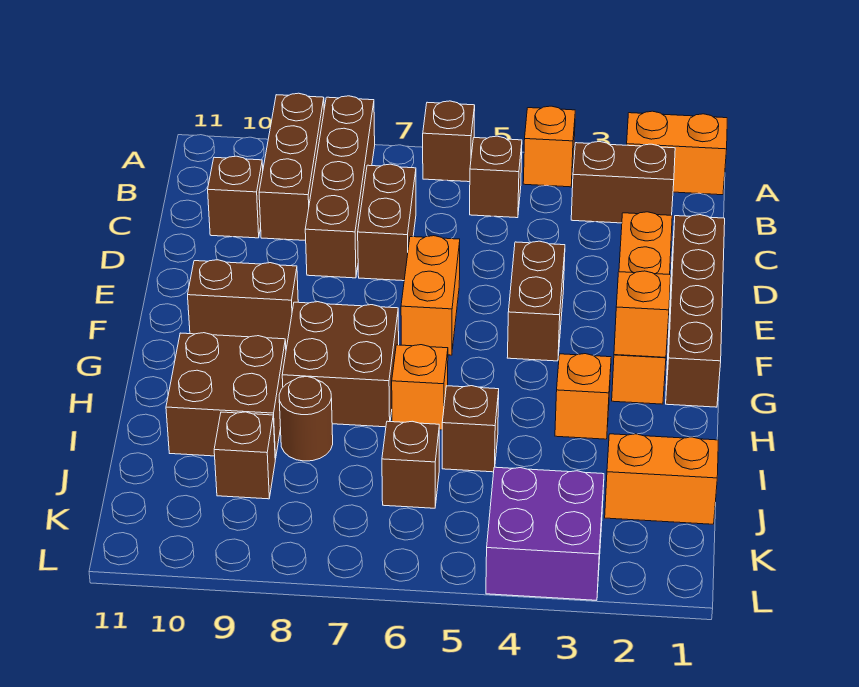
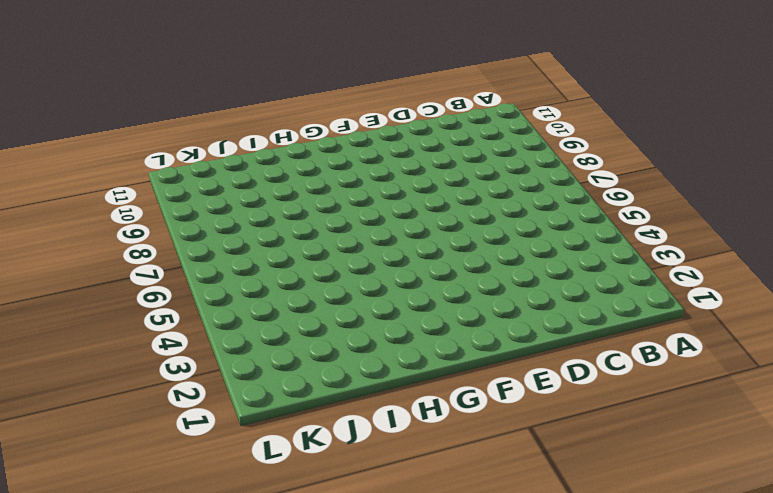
none -> orange 1x2 brick [627,111,727,195]
none -> orange 1x1 brick [523,106,575,187]
none -> brown 1x1 brick [423,101,475,182]

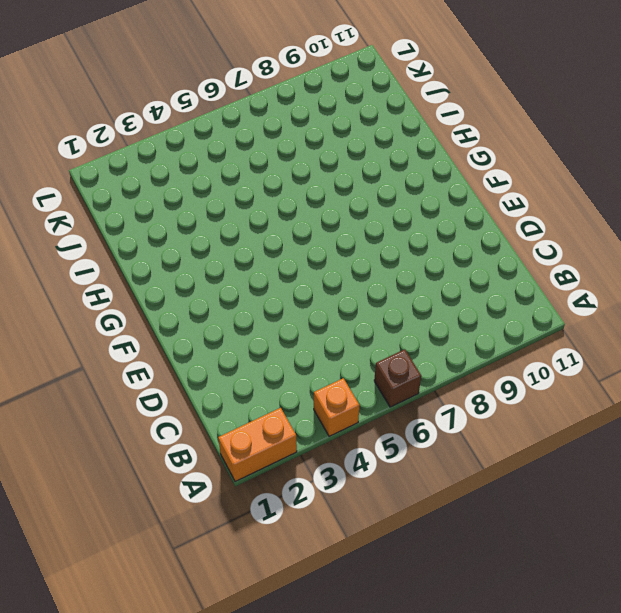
none -> brown 1x4 brick [305,96,375,278]
none -> brown 1x3 brick [259,93,324,241]
none -> brown 1x2 brick [571,142,675,223]

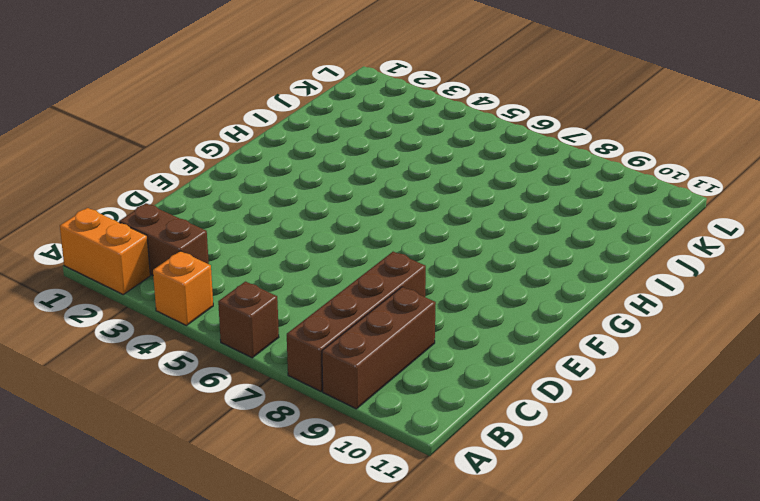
none -> brown 1x1 brick [470,136,522,218]
none -> brown 1x2 brick [358,164,416,281]
none -> brown 1x1 brick [208,156,263,238]

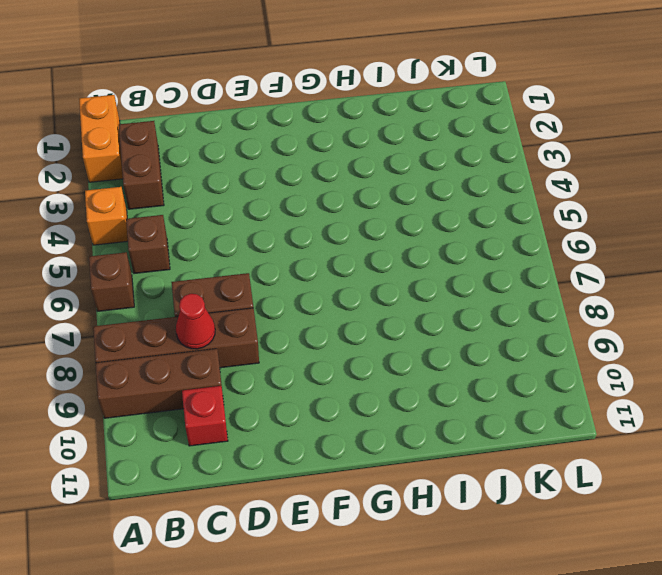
red 1x1 cone [176,294,215,349] -> none
red 1x1 brick [182,386,228,446] -> brown 1x1 brick [208,156,263,238]
none -> brown 1x4 brick [666,215,725,407]
none -> orange 1x4 brick [612,212,672,404]
none -> brown 1x2 brick [507,241,565,361]

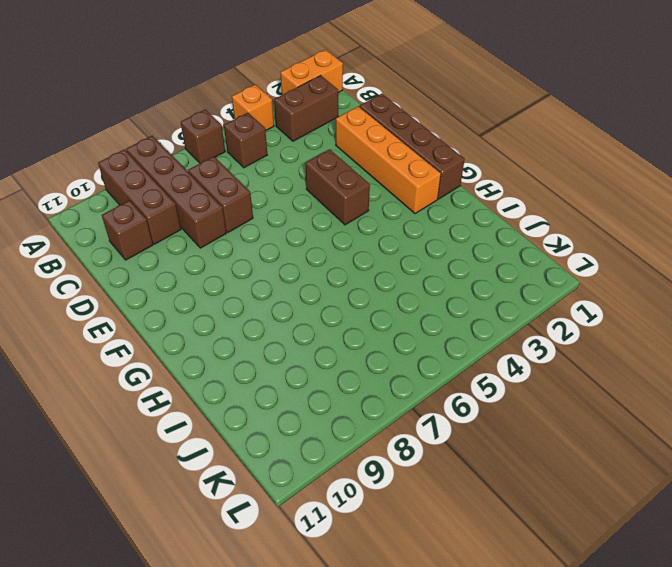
none -> orange 1x2 brick [401,236,460,355]
none -> brown 1x2 brick [188,260,298,346]
none -> brown 2x2 brick [282,302,399,427]

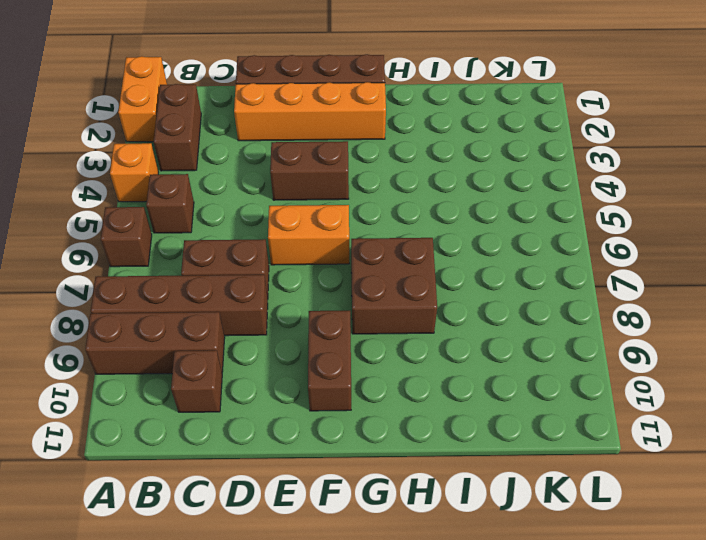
none -> orange 1x1 brick [555,354,611,439]
none -> orange 1x1 brick [392,345,448,430]
none -> brown 2x2 brick [166,333,286,459]

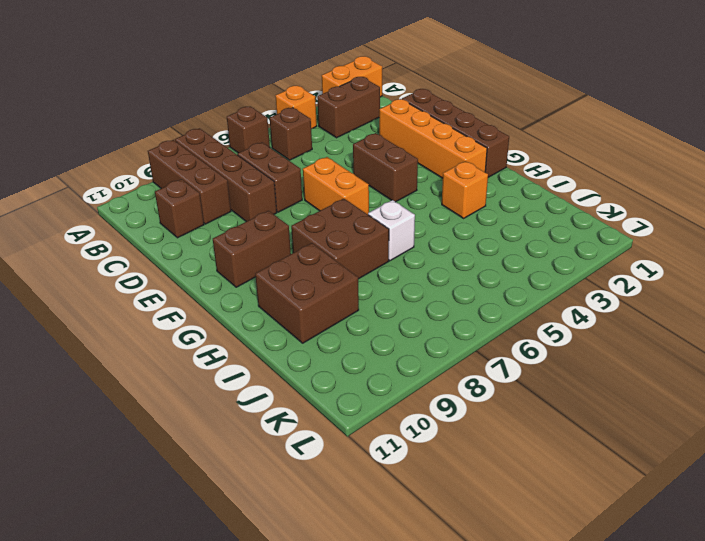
white 1x1 brick [368,200,415,261] -> orange 1x1 brick [392,345,448,430]
none -> brown 1x1 brick [442,386,499,472]
none -> brown 1x1 round brick [279,376,333,461]
none -> orange 1x2 brick [605,434,718,524]

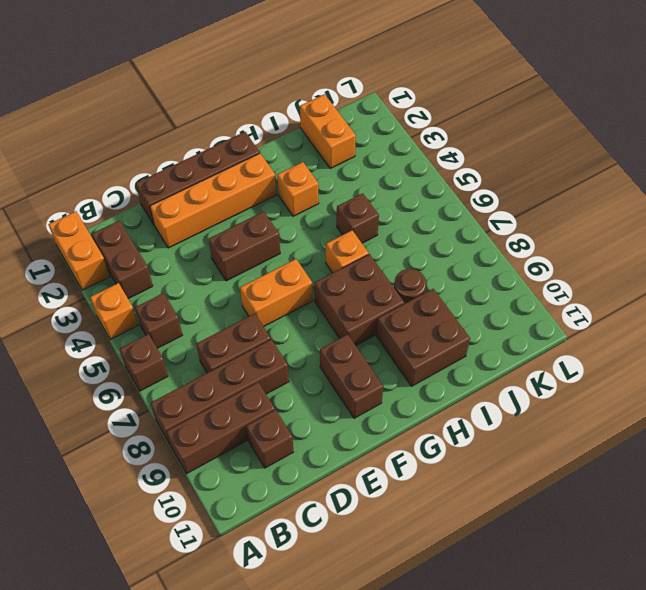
none -> brown 1x1 brick [382,421,439,508]
none -> brown 1x1 brick [214,412,275,499]
none -> purple 2x2 brick [486,467,604,600]

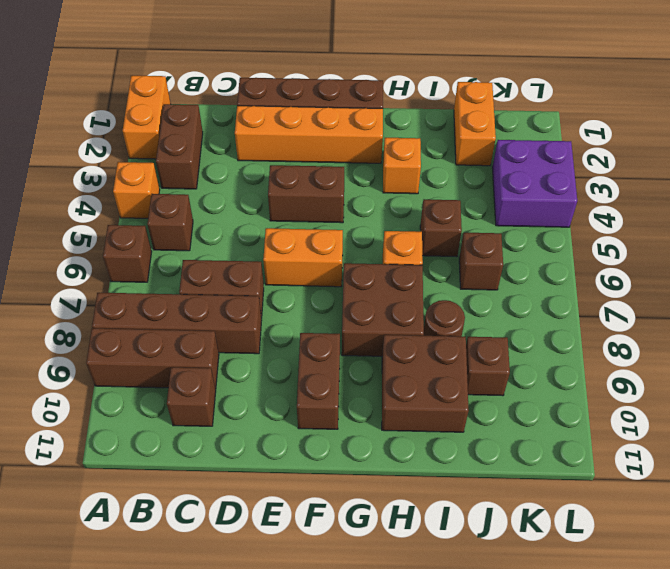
none -> orange 1x1 brick [614,271,671,357]

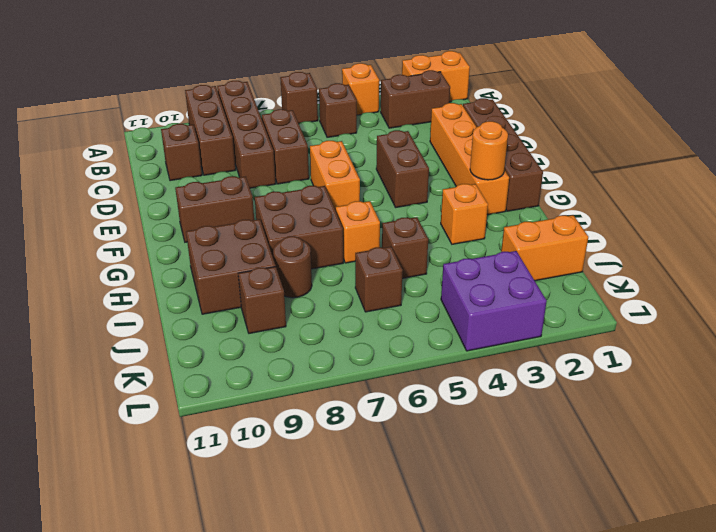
orange 1x1 round brick [470,121,508,180] -> orange 1x1 brick [614,271,671,357]

